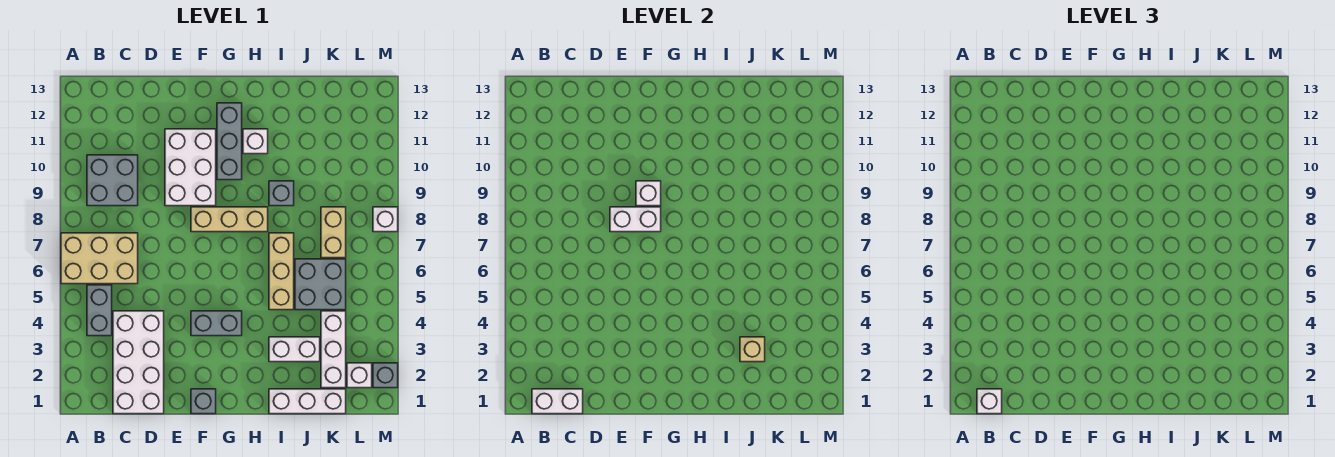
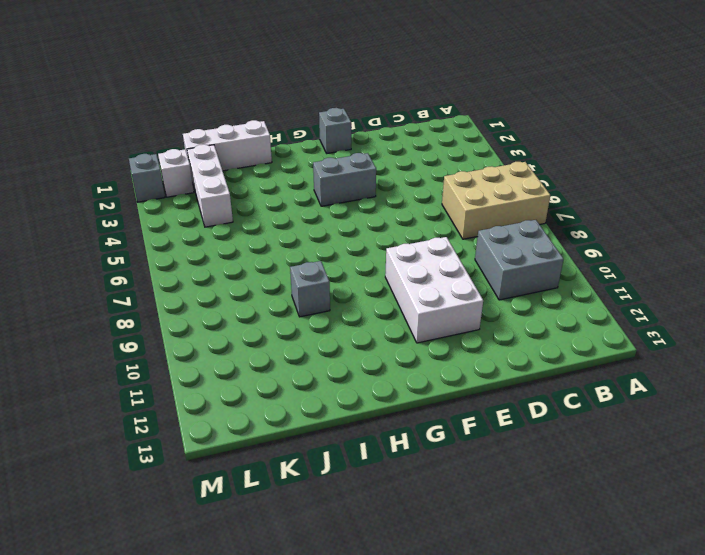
none -> grey 1x2 brick [87,285,112,336]
none -> white 2x4 brick [113,311,164,414]
none -> tan 1x3 brick [191,207,268,232]

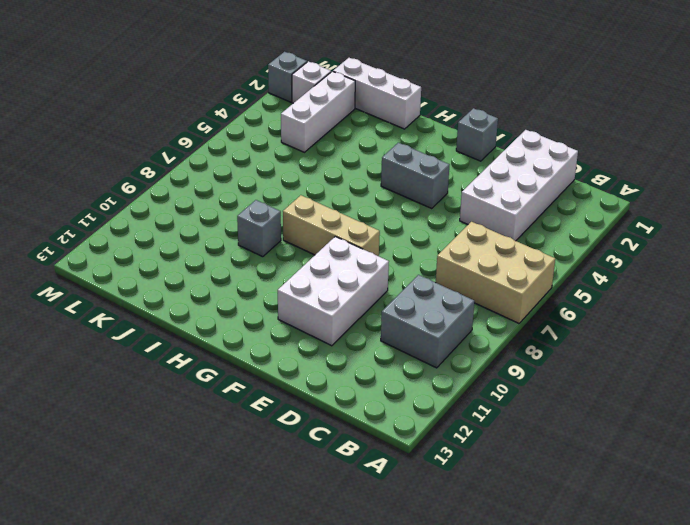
none -> grey 1x2 brick [87,285,112,336]
none -> grey 1x3 brick [217,103,242,180]
none -> white 1x1 brick [243,129,268,154]

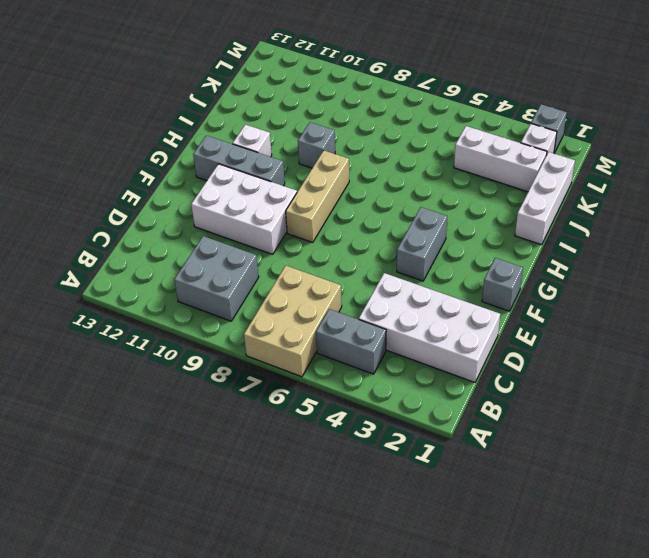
none -> white 1x2 brick [269,337,320,362]
none -> tan 1x3 brick [269,233,294,310]
none -> grey 2x2 brick [295,259,346,310]

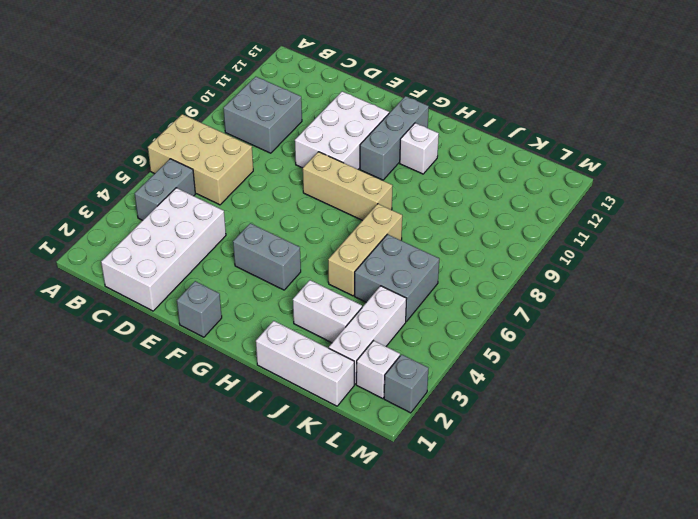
none -> grey 1x1 brick [269,181,294,206]
none -> tan 1x2 brick [321,207,346,258]
none -> white 1x1 brick [373,207,398,232]

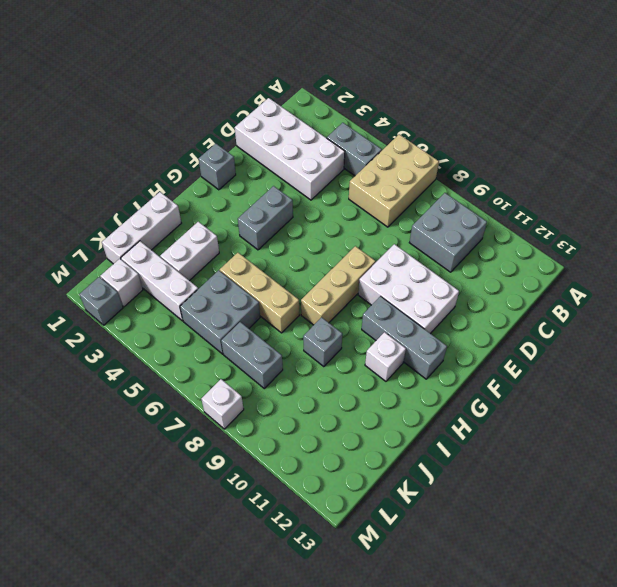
grey 1x2 brick [221,322,283,388] -> tan 1x2 brick [321,207,346,258]
none -> white 1x2 brick [532,389,583,414]
none -> white 1x2 brick [610,207,661,232]
none -> white 1x1 brick [636,181,661,206]

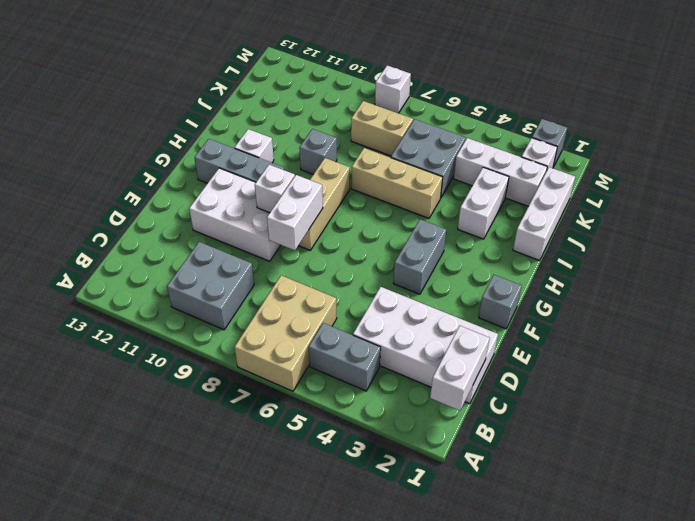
none -> tan 1x1 brick [740,337,765,362]
none -> white 1x1 brick [977,389,1002,414]

